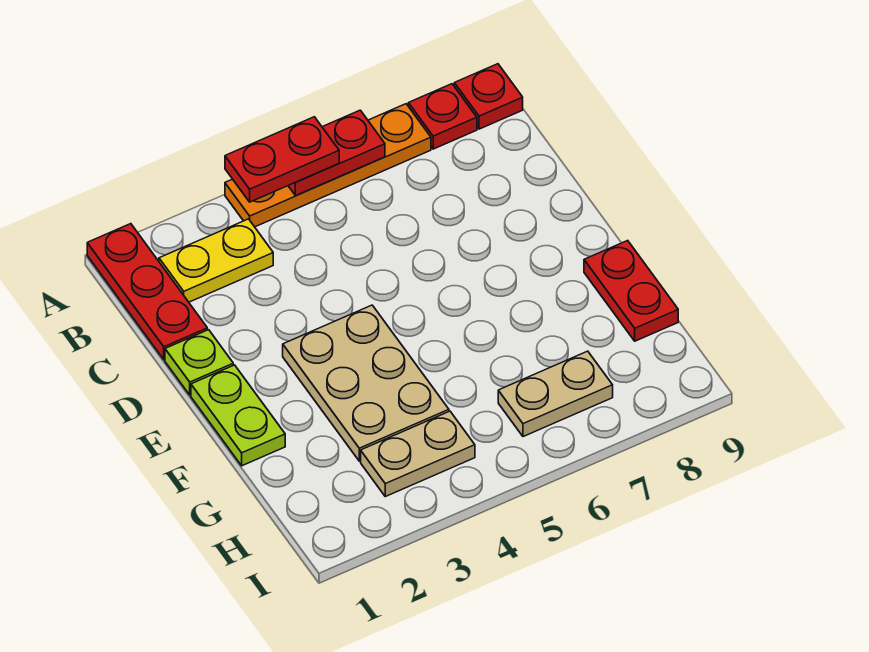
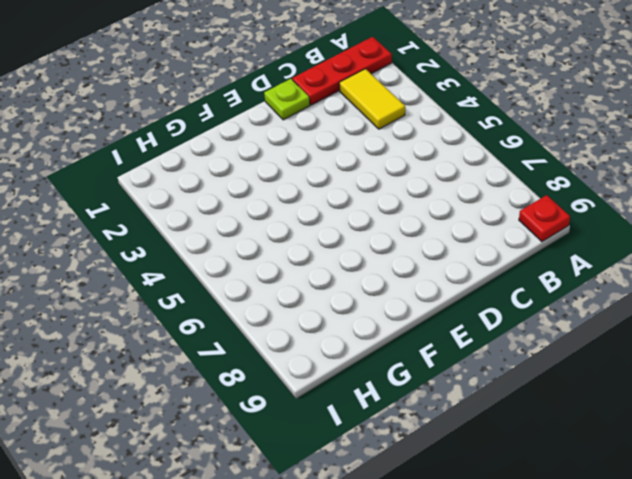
yellow 1x2 tile [339,69,405,129] -> yellow 1x2 plate [159,219,273,302]
none -> orange 1x4 plate [225,104,431,227]
none -> red 1x1 plate [408,84,477,149]
none -> lime 1x2 plate [191,365,285,466]

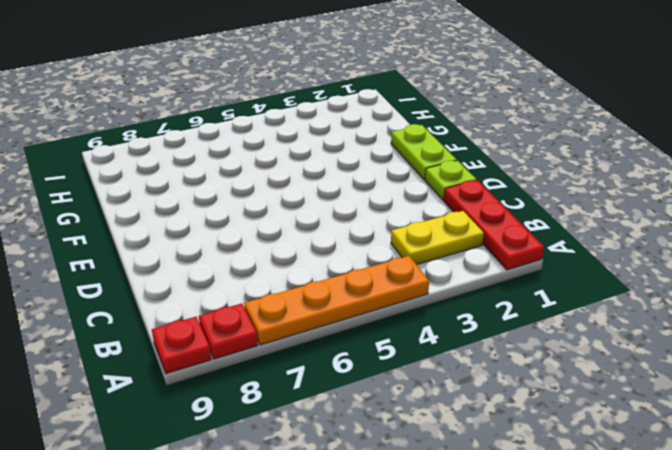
none -> tan 2x3 plate [283,305,449,461]
none -> red 1x2 plate [584,241,678,341]
none -> tan 1x2 plate [361,411,475,497]

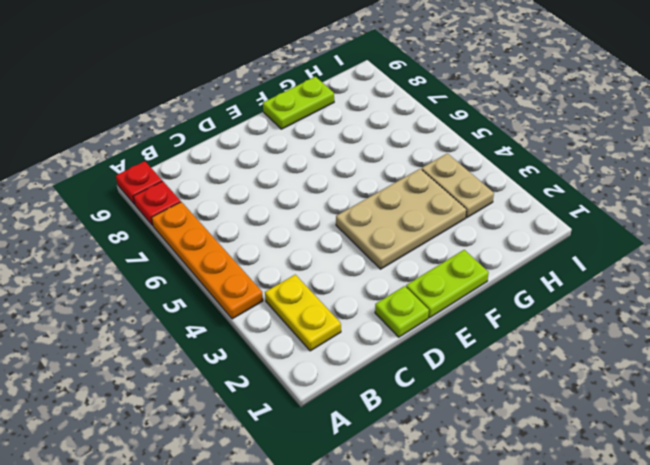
lime 1x2 plate [263,77,334,129] -> red 1x2 plate [584,241,678,341]
none -> red 1x3 plate [87,224,207,360]
none -> tan 1x2 plate [498,351,613,437]
none -> red 1x2 plate [288,110,385,196]

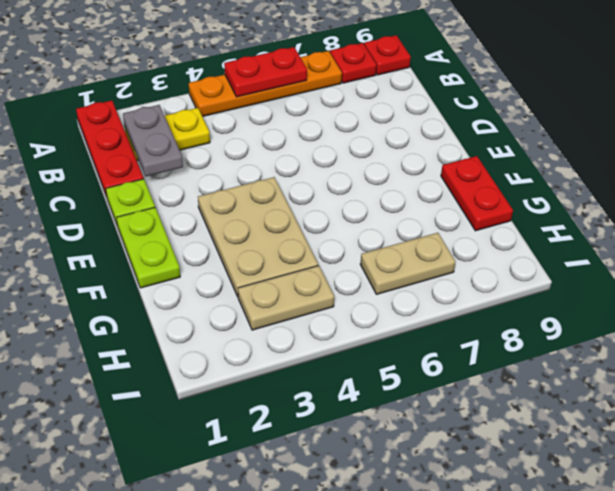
grey 1x2 plate [123,105,183,177] -> none
none -> red 1x2 plate [225,117,339,202]

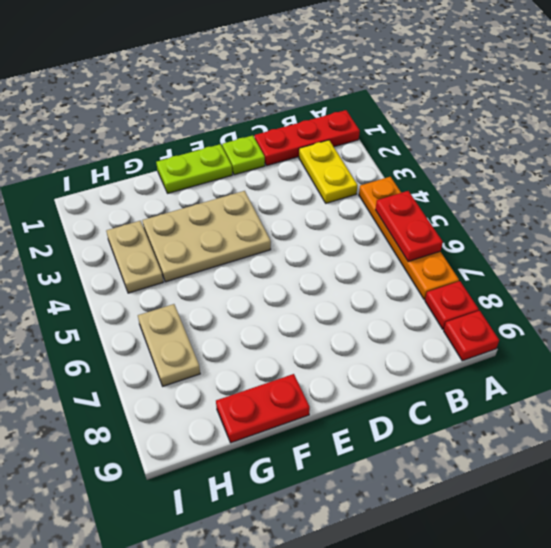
none -> red 1x2 plate [225,117,339,202]

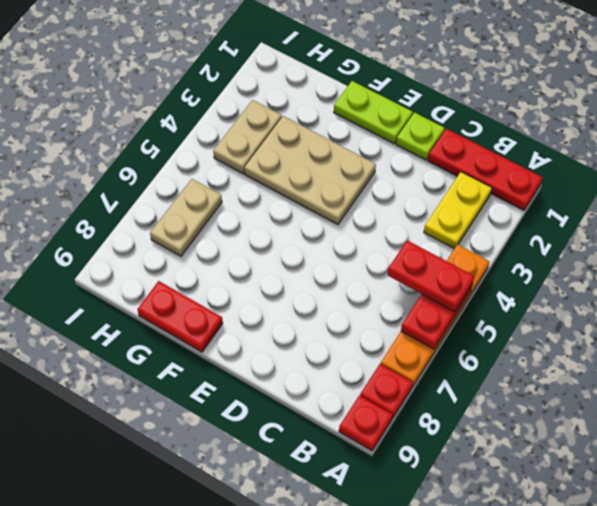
red 1x2 plate [388,240,474,312] -> red 1x2 plate turned to [225,117,339,202]

